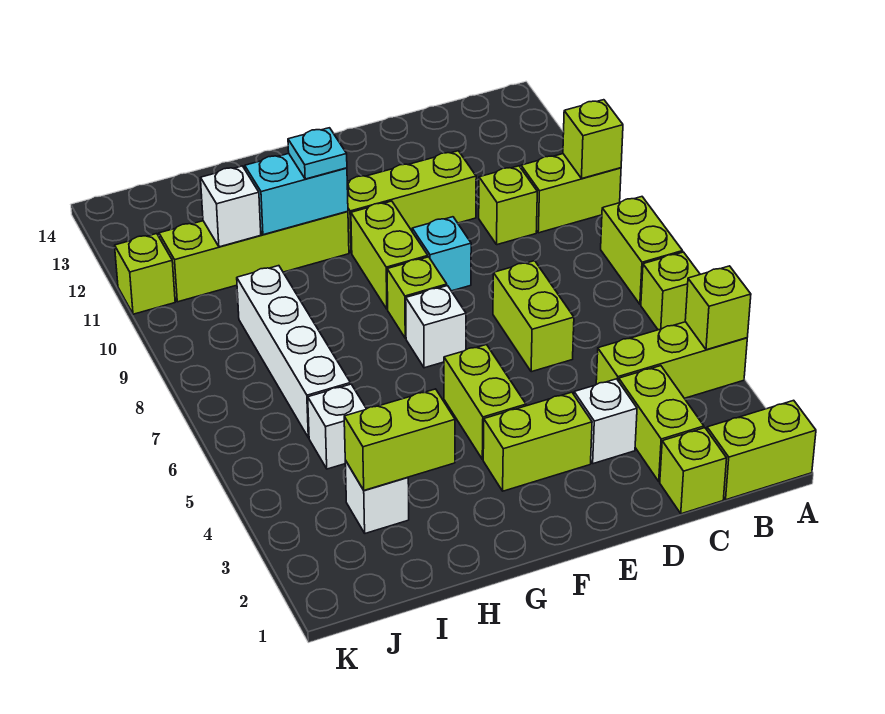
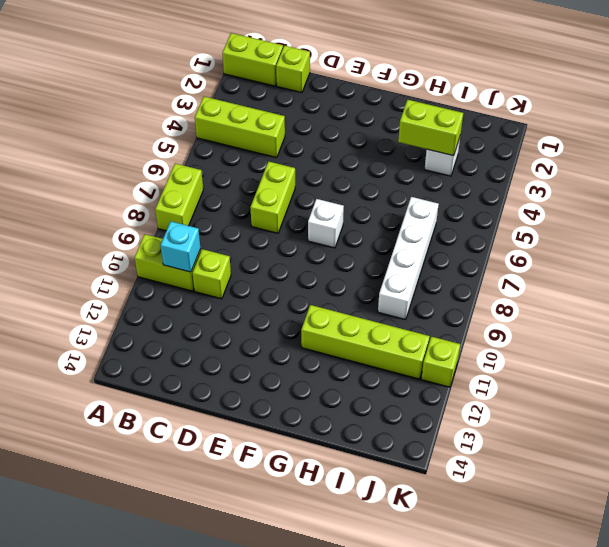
cyan 1x1 brick [161,221,201,272] -> cyan 1x1 brick moved to [412,217,471,291]
none -> lime 1x1 brick [641,252,700,330]
none -> lime 1x2 brick [619,366,704,482]
none -> white 1x1 brick [574,379,637,464]

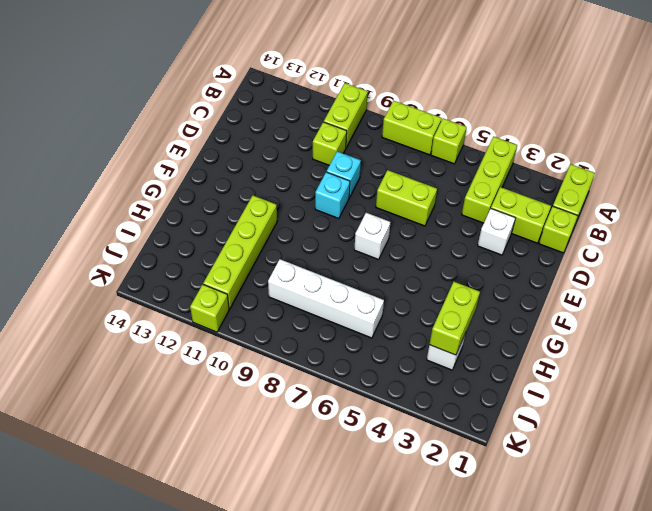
cyan 1x1 brick [327,151,361,197] -> none
none -> lime 1x3 brick [347,151,476,253]
none -> lime 1x2 brick [483,392,592,491]
none -> lime 1x2 brick [444,345,526,460]

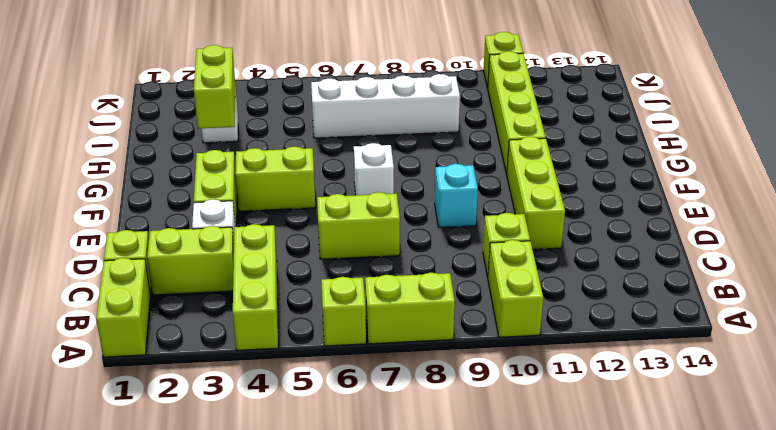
none -> lime 1x1 brick [387,257,447,338]
none -> lime 1x2 brick [351,201,428,309]
none -> white 1x1 brick [308,384,366,469]

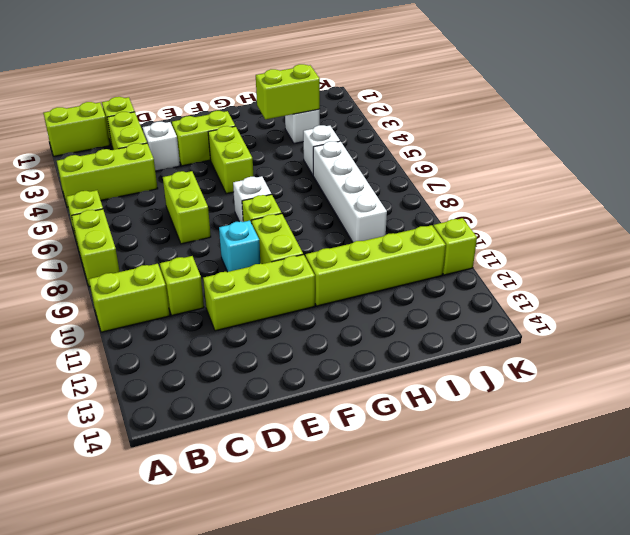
none -> lime 1x1 brick [685,266,751,350]
none -> lime 1x1 brick [563,100,623,178]
none -> cyan 1x2 brick [245,154,348,235]

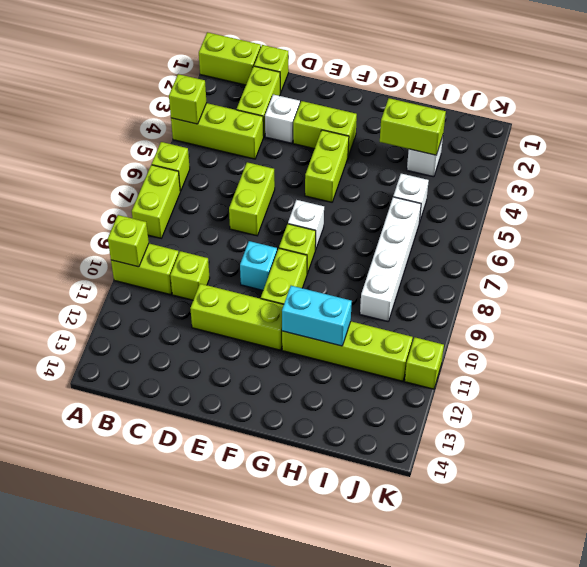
none -> white 1x1 brick [201,166,261,247]
none -> cyan 1x1 plate [288,128,347,179]

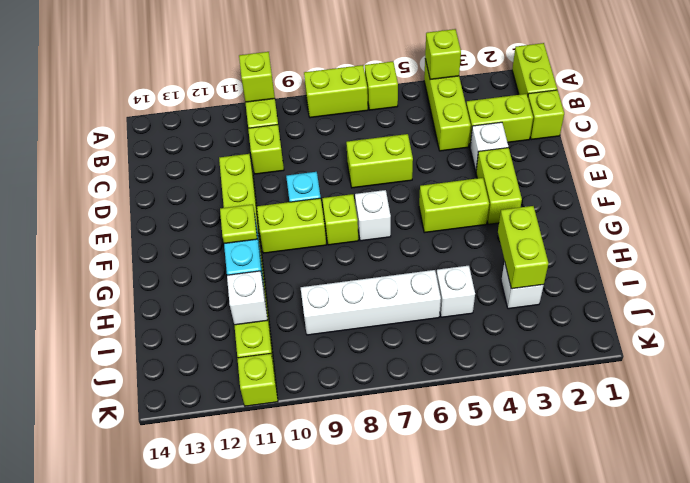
lime 1x1 plate [220,204,257,244] -> cyan 1x1 plate [288,128,347,179]

